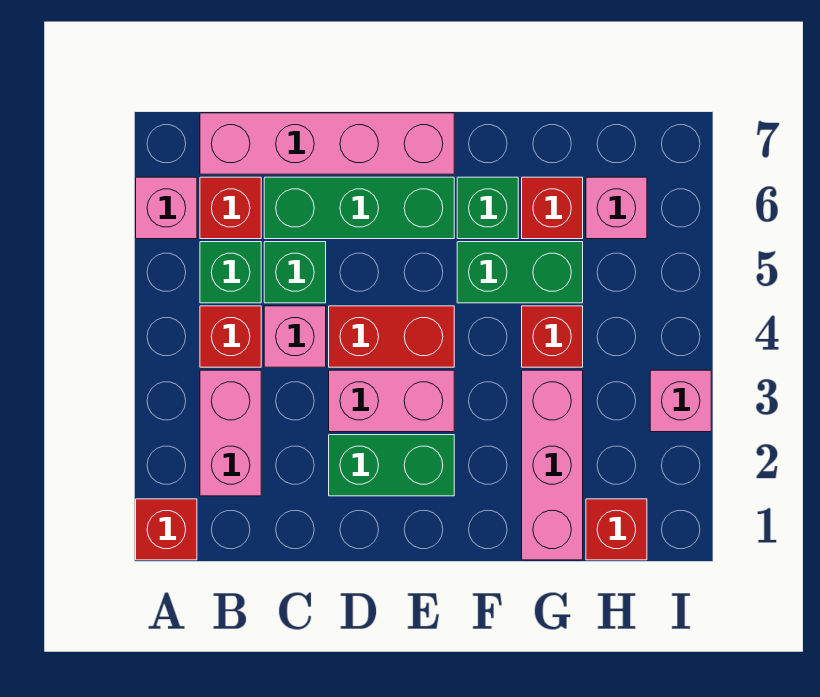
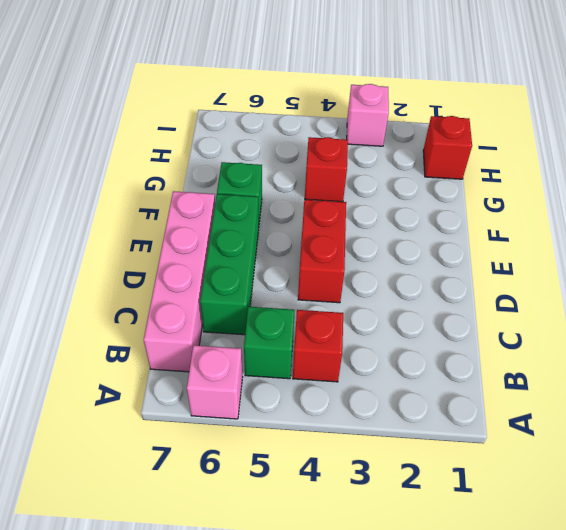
none -> red 1x1 brick [136,499,197,560]
none -> pink 1x2 brick [200,370,261,496]
none -> red 1x1 brick [200,177,261,239]

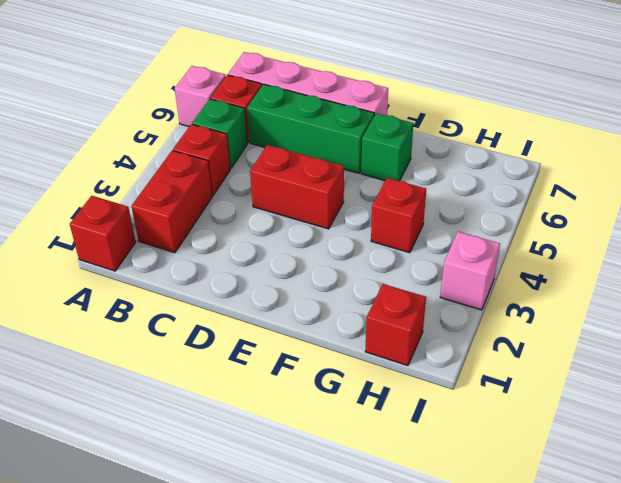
red 1x2 brick [132,151,213,253] -> pink 1x2 brick [200,370,261,496]
none -> pink 1x1 brick [264,306,326,367]
none -> green 1x1 brick [264,242,326,303]
none -> green 1x2 brick [329,435,454,496]

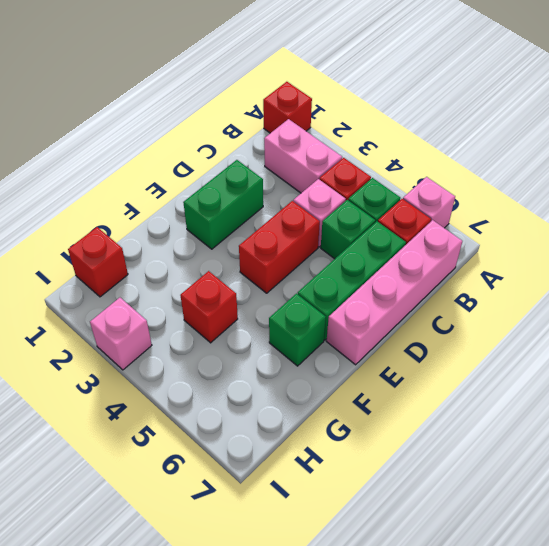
none -> pink 1x2 brick [329,370,454,432]
none -> green 1x2 brick [457,242,583,303]
none -> pink 1x3 brick [522,370,583,560]

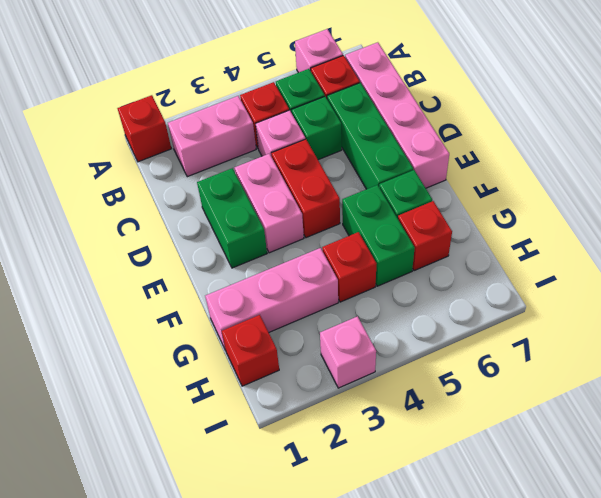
none -> pink 1x1 brick [586,177,647,239]

